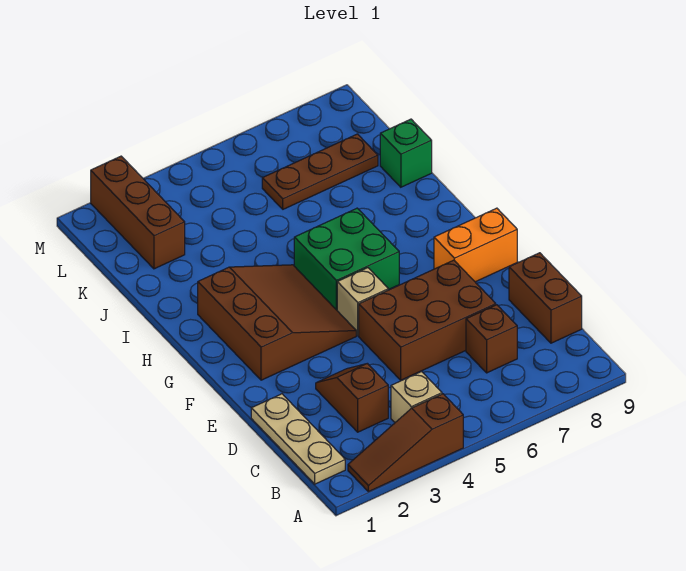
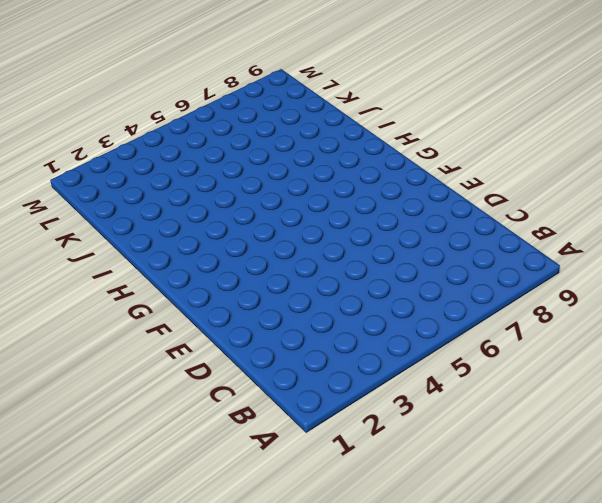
none -> brown 1x3 slope [348,394,463,492]
none -> tan 1x3 plate [251,394,345,484]
none -> tan 1x1 brick [391,372,442,422]

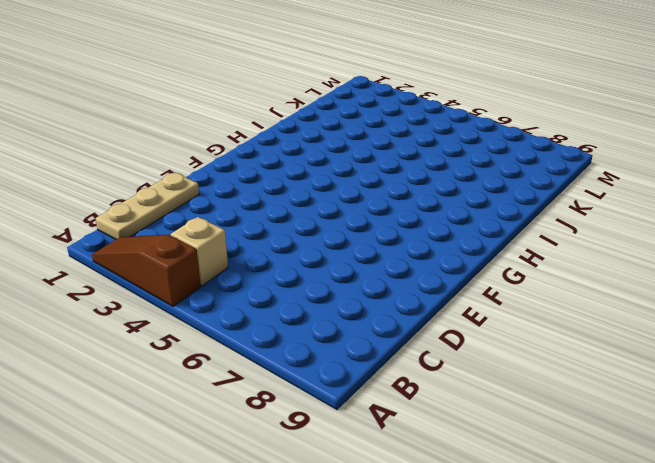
none -> brown 1x2 slope [316,363,388,432]
none -> brown 1x1 brick [466,305,517,373]
none -> brown 1x2 brick [509,253,582,343]

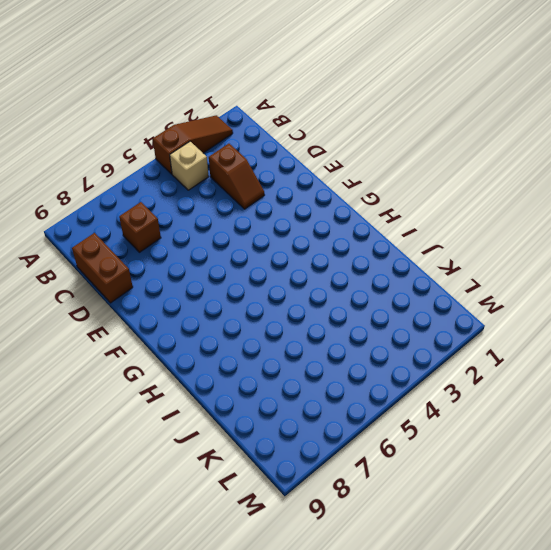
none -> tan 1x3 plate [251,394,345,484]
none -> brown 2x3 brick [359,260,496,380]
none -> brown 3x3 slope [198,265,356,380]

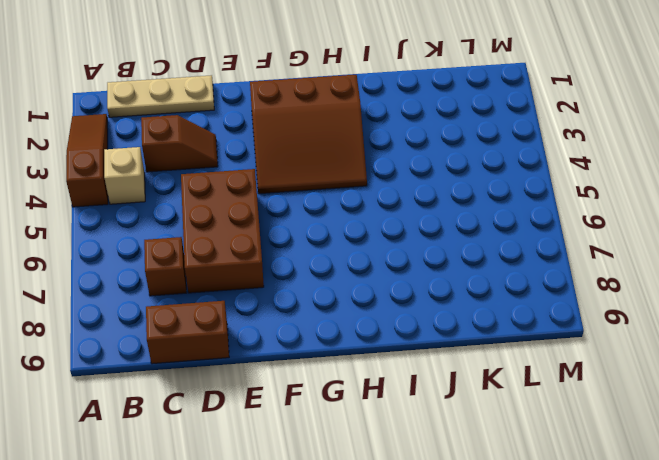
none -> tan 1x1 brick [337,268,388,336]
none -> orange 1x2 brick [434,208,517,282]
none -> green 2x2 brick [294,208,399,310]

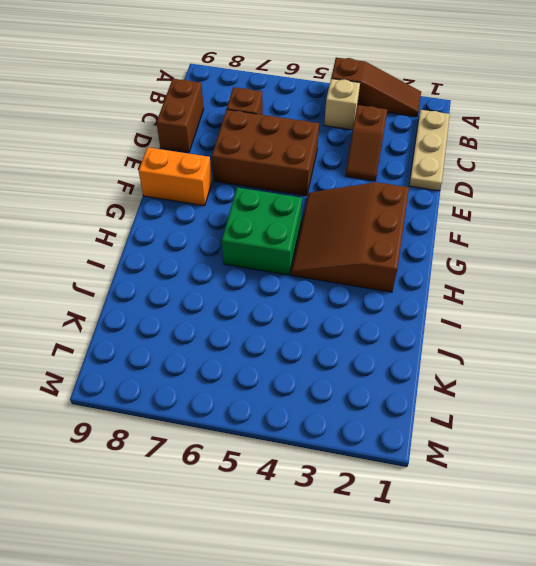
none -> tan 1x1 brick [337,268,388,336]
none -> green 1x1 brick [380,119,432,187]
none -> brown 1x3 brick [91,156,185,269]

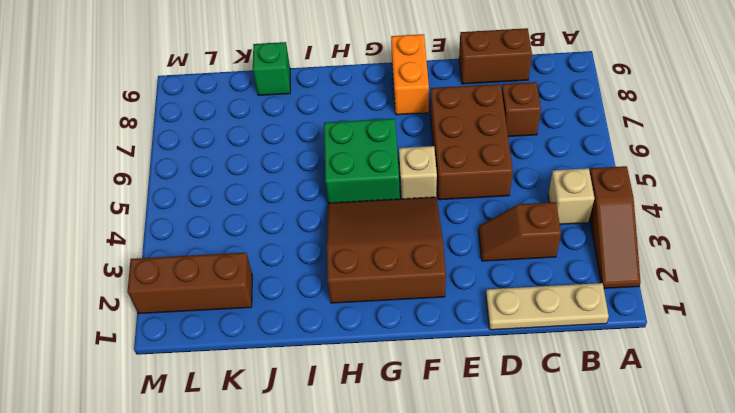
none -> brown 1x3 plate [262,134,378,209]

